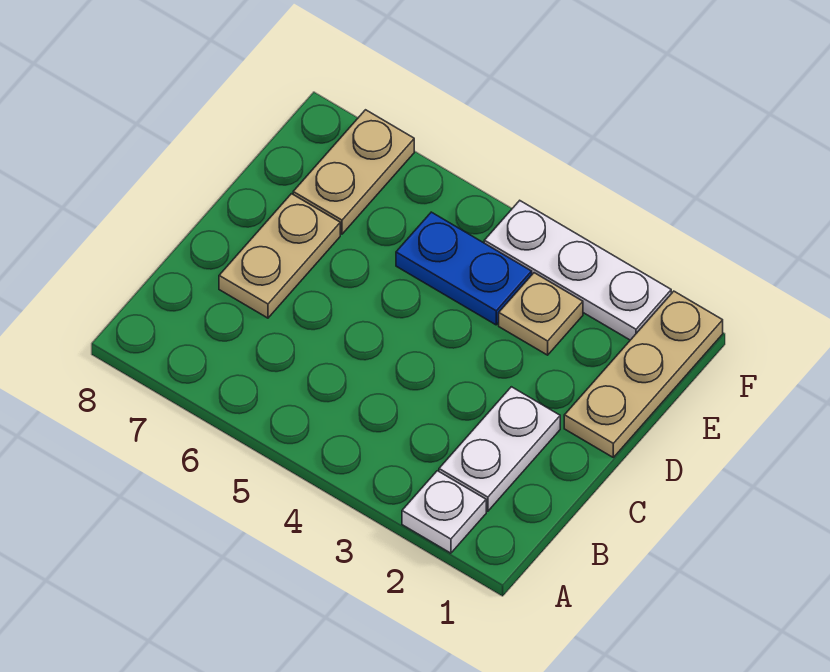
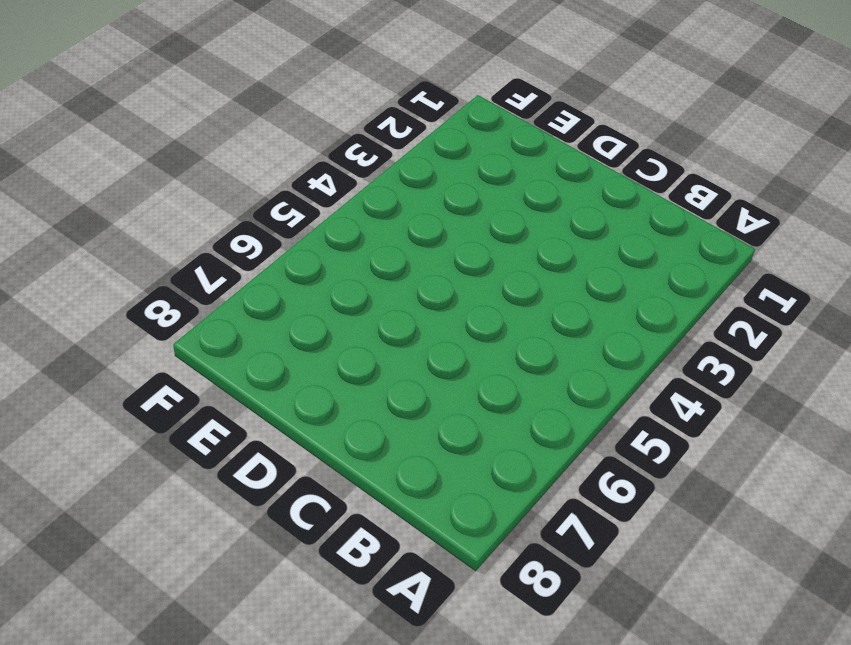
none -> white 1x1 plate [402,471,486,553]
none -> white 1x2 plate [439,387,560,511]

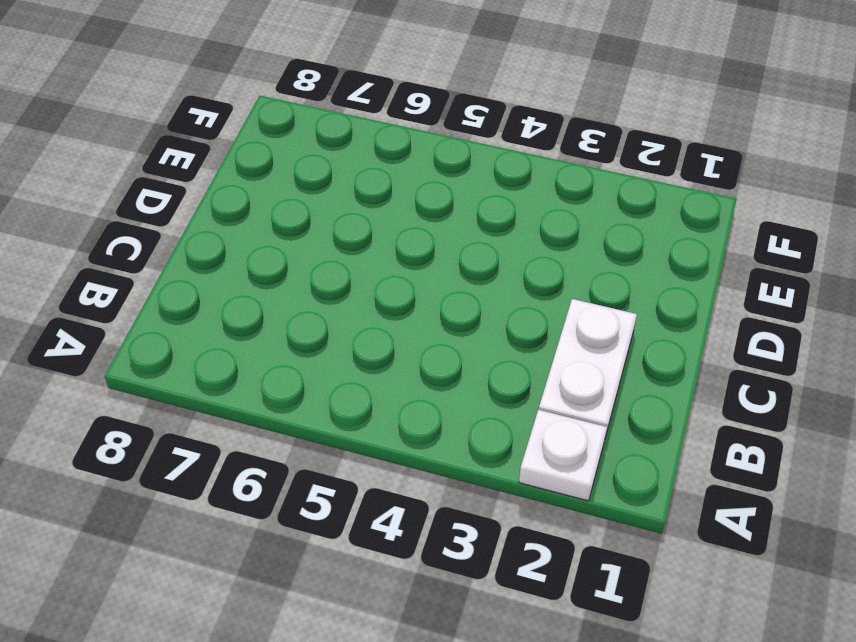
none -> tan 1x2 plate [219,194,340,318]
none -> tan 1x3 plate [564,291,723,457]

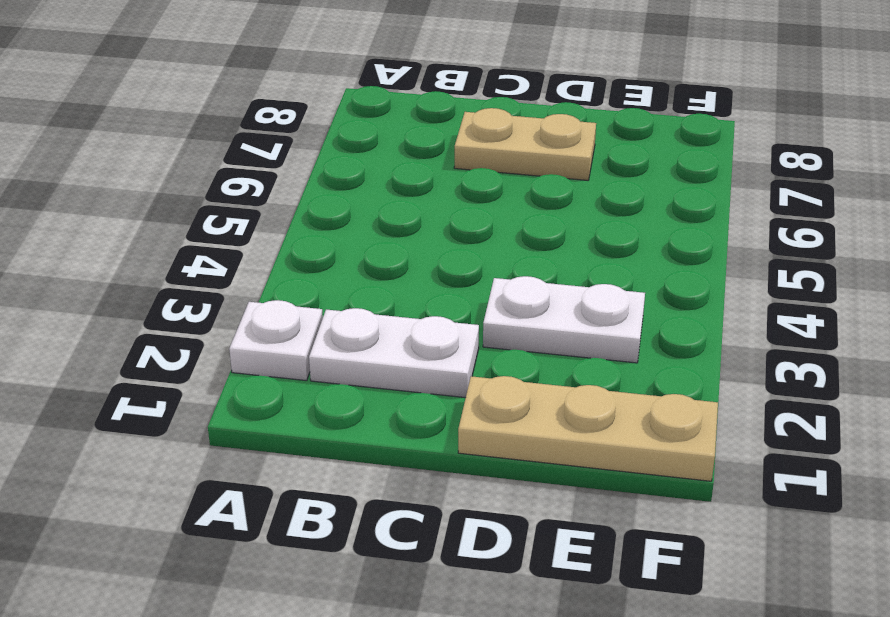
white 1x2 plate [483,276,645,363] -> tan 1x1 plate [499,273,583,355]
none -> blue 1x2 plate [396,212,532,325]
none -> tan 1x2 plate [293,110,414,234]

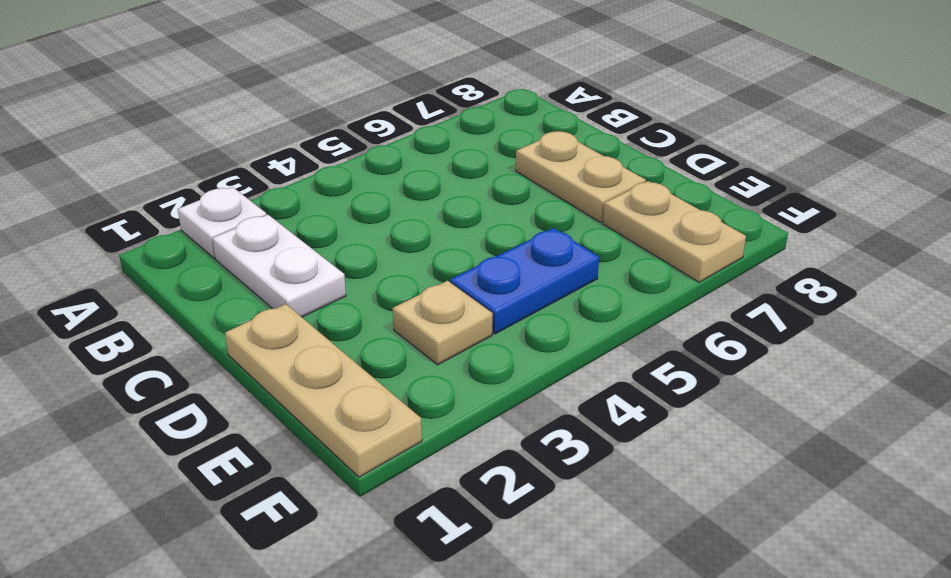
none -> white 1x3 plate [484,201,671,340]

